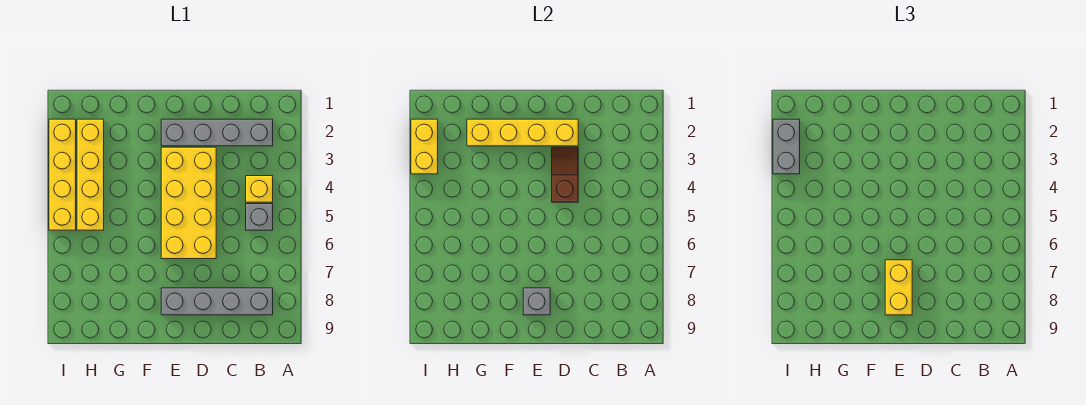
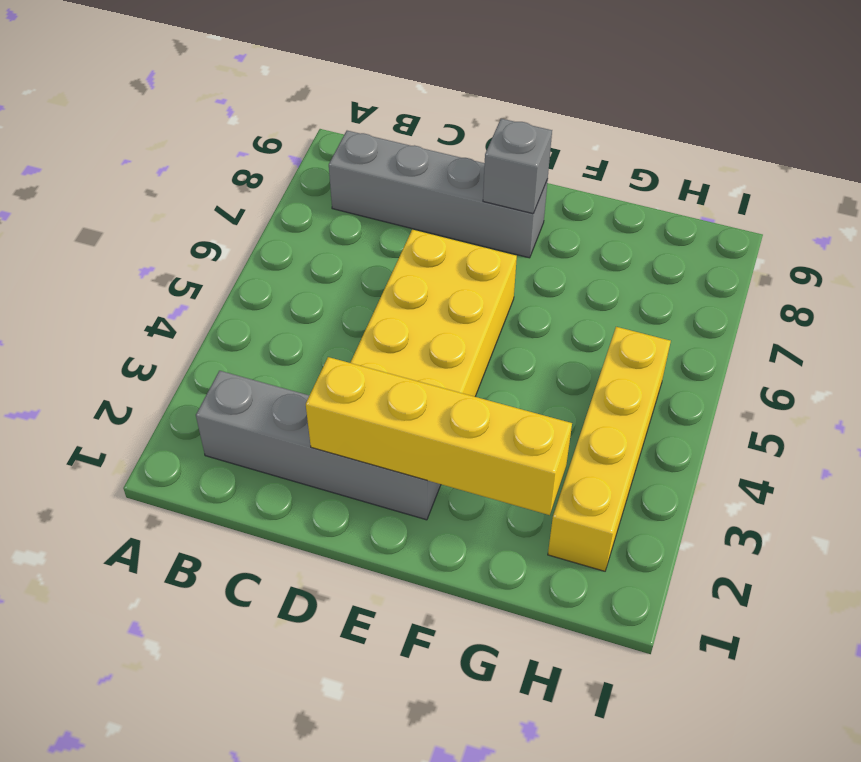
none -> yellow 1x1 brick [246,176,273,202]
none -> grey 1x1 brick [246,204,273,230]
none -> yellow 1x4 brick [49,119,76,230]

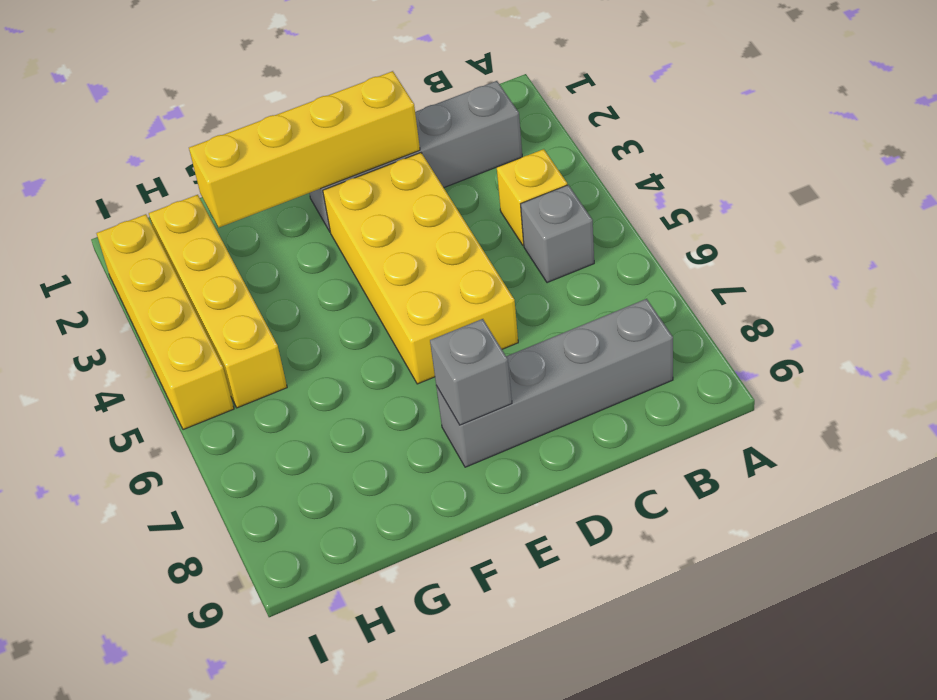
none -> brown 1x2 slope [552,147,578,202]
none -> yellow 1x2 brick [411,119,438,174]
none -> yellow 1x2 brick [885,260,912,315]

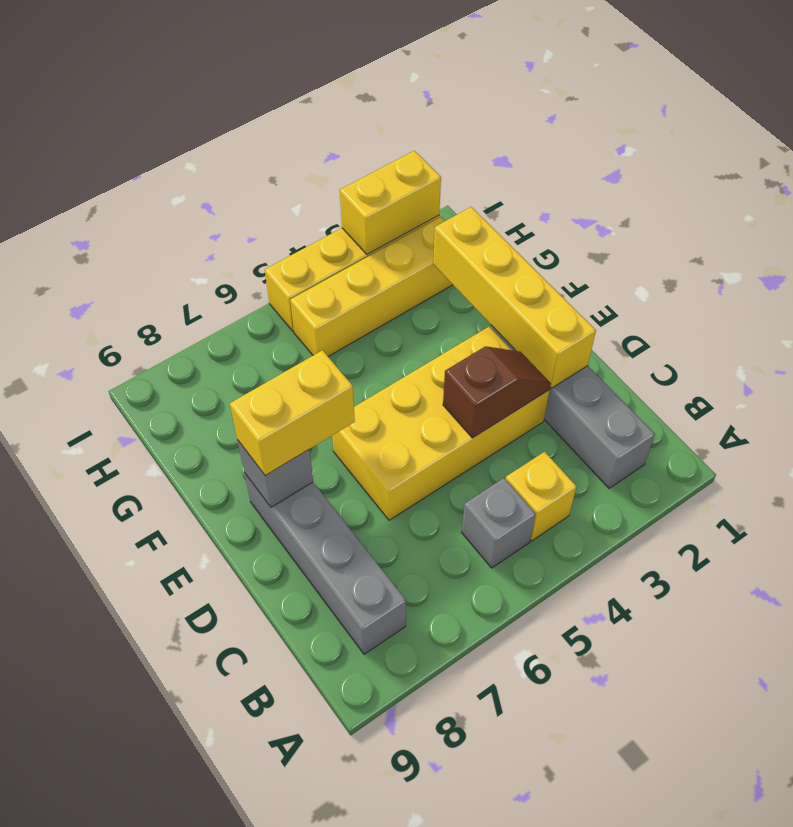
none -> grey 1x2 brick [773,119,800,174]

